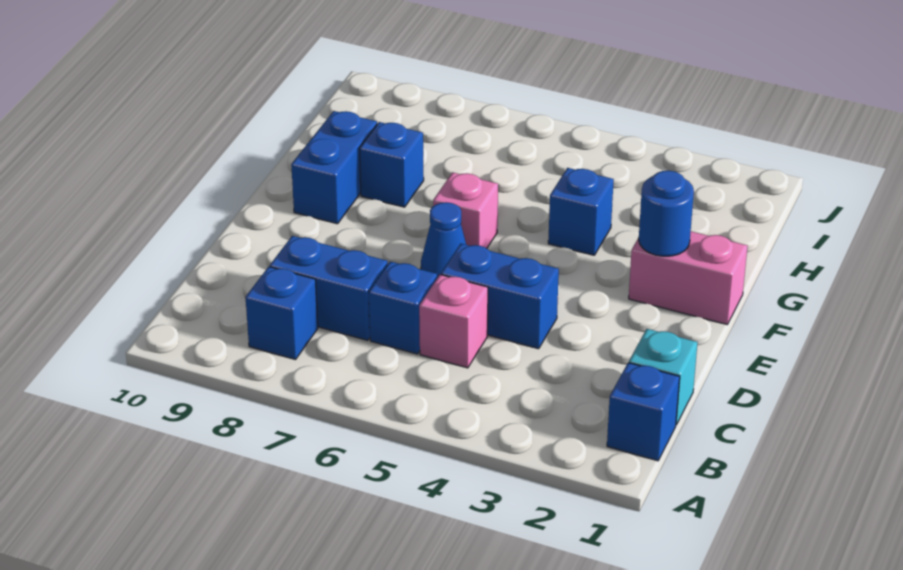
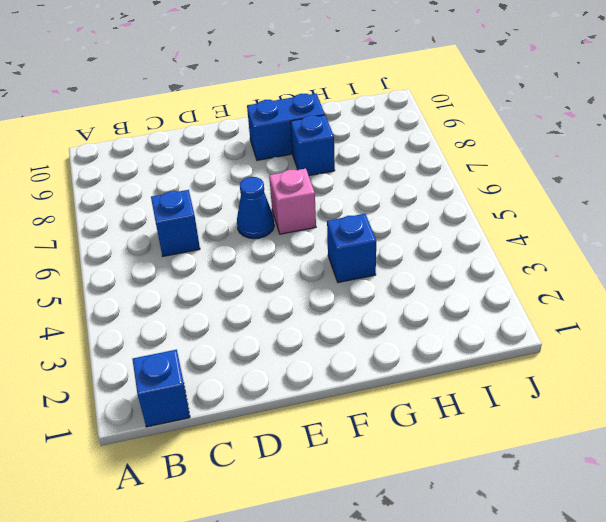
none -> blue 1x1 brick [246,267,318,360]
none -> cyan 1x1 brick [629,329,697,425]
none -> pink 1x1 brick [419,275,488,368]

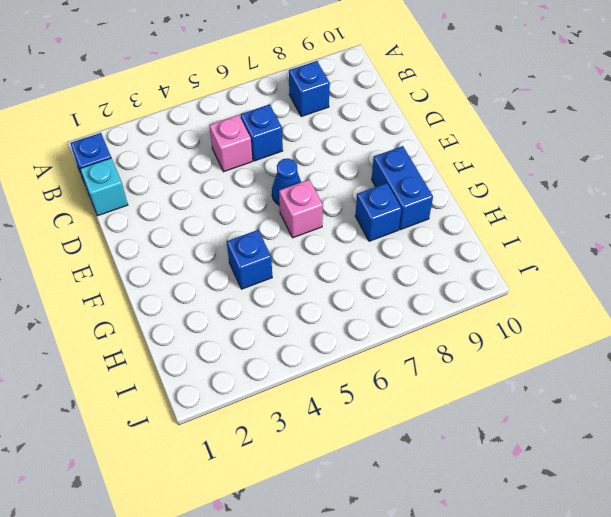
none -> blue 1x2 brick [270,236,388,341]
none -> blue 1x2 brick [441,244,559,349]
none -> pink 1x2 brick [629,232,748,324]

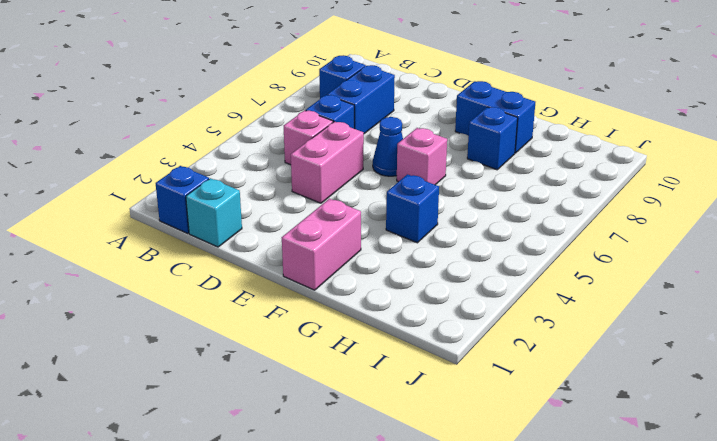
pink 1x2 brick [291,122,364,203] -> blue 1x2 brick [441,244,559,349]
none -> blue 1x1 round brick [639,171,694,256]

